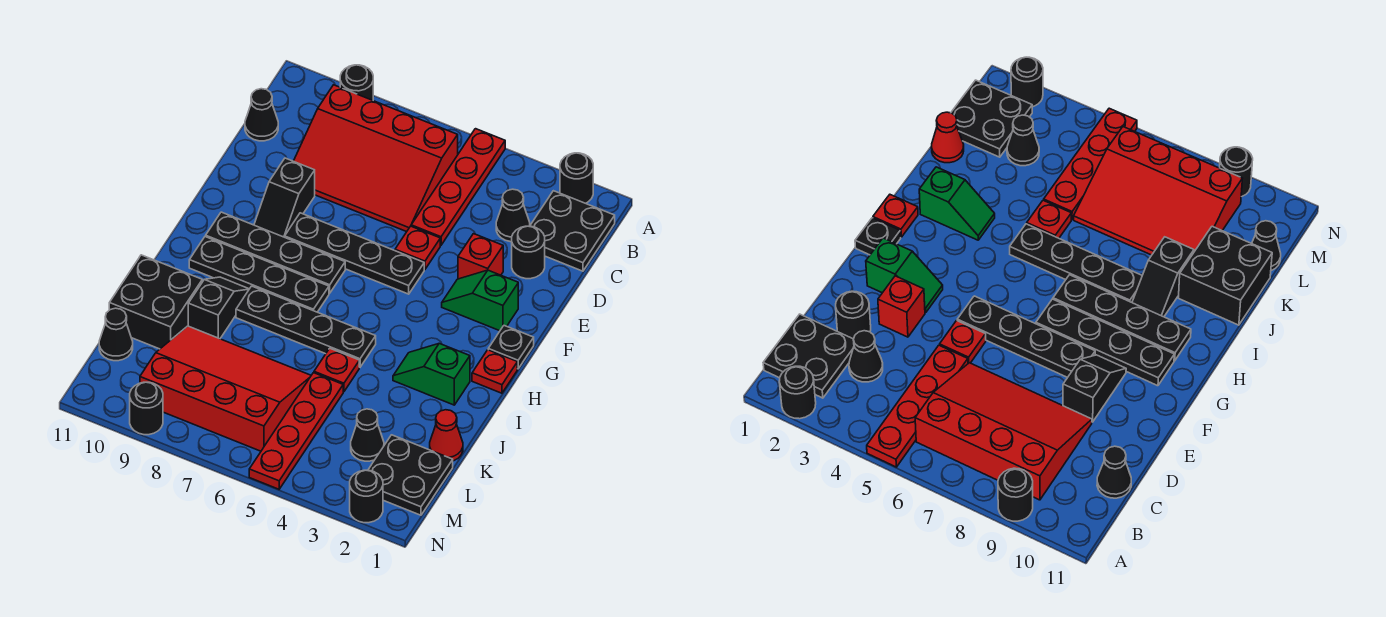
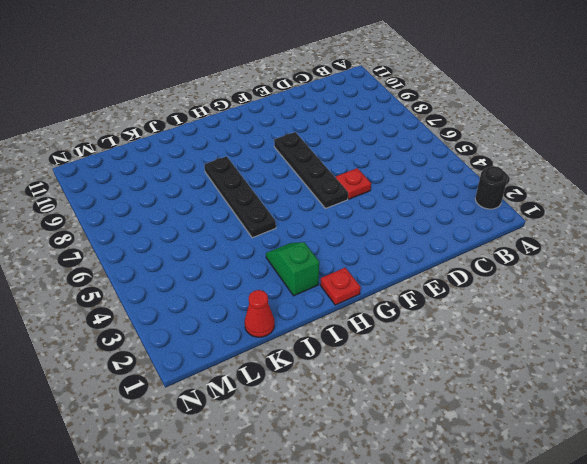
none -> red 1x4 plate [411,129,505,245]
none -> black 1x1 round brick [340,65,373,100]
none -> black 2x2 plate [530,191,615,271]
none -> red 3x4 slope [294,85,458,232]

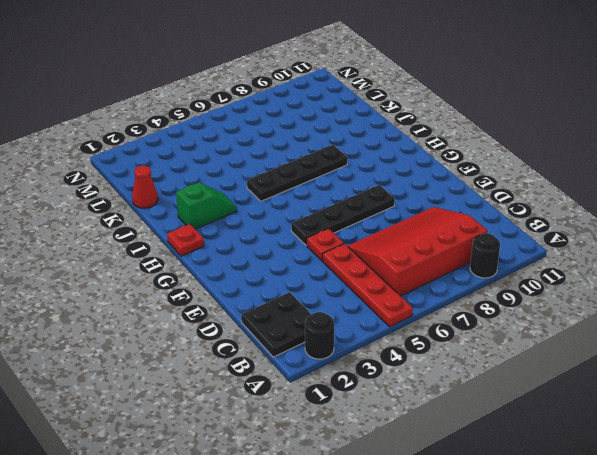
none -> black 1x1 cone [496,189,530,242]
none -> black 1x1 cone [245,89,278,141]
none -> black 1x1 round brick [512,226,545,279]
none -> red 1x1 brick [458,234,503,279]

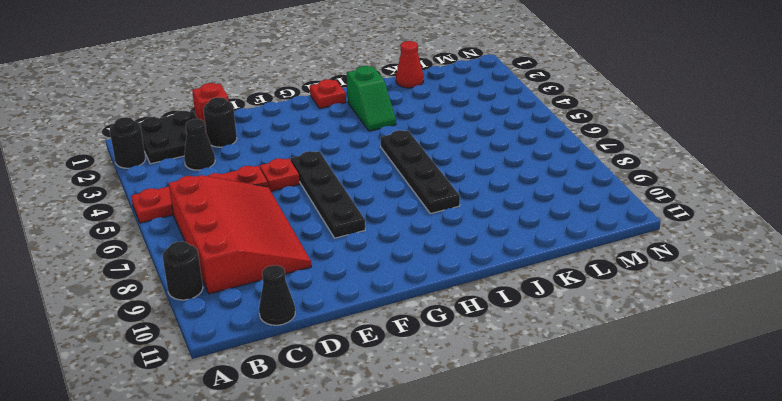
red 1x1 brick [192,83,229,131] -> red 1x1 brick moved to [458,234,503,279]
none -> black 1x2 slope [254,158,315,237]
none -> green 1x2 slope [442,270,518,331]
none -> black 1x1 plate [488,326,534,369]
none -> black 1x4 plate [206,212,345,293]

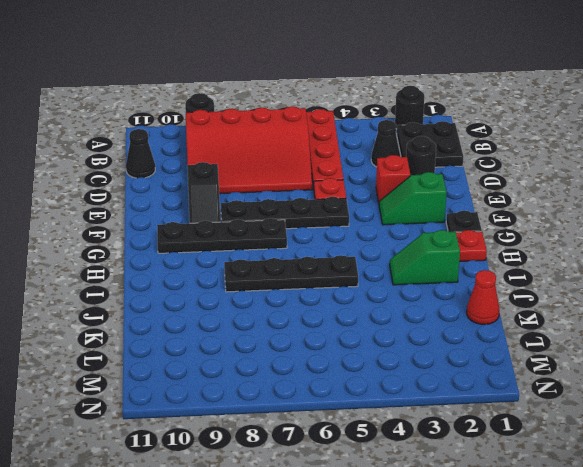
none -> black 1x4 plate [189,237,329,312]
none -> black 1x2 slope [188,277,249,339]
none -> red 1x1 plate [314,348,359,392]
none -> black 2x2 brick [109,255,202,349]

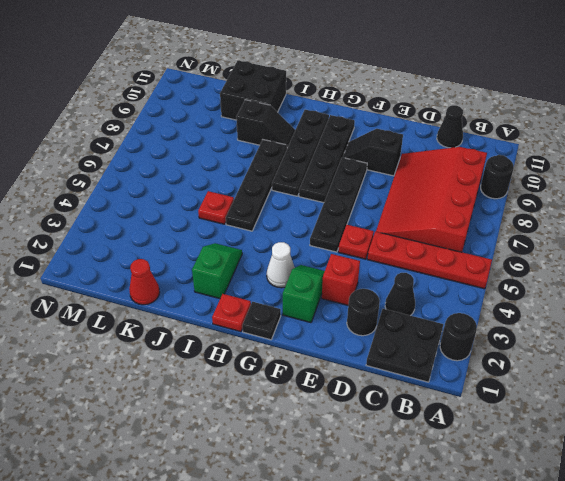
white 1x1 cone [267,242,295,288] -> none
none -> red 1x4 plate [249,373,343,489]
none -> red 3x4 slope [140,326,311,451]
none -> black 2x2 plate [368,435,453,515]
none -> black 1x1 cone [351,409,384,461]

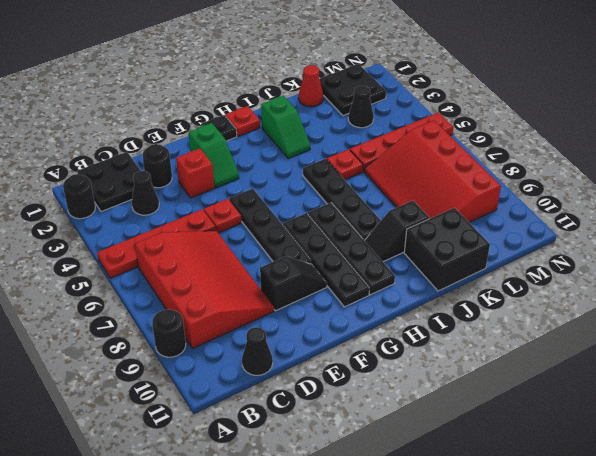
none -> black 1x1 cone [99,308,133,361]
none -> black 1x1 round brick [350,470,383,523]
none -> black 1x1 round brick [130,382,163,435]

